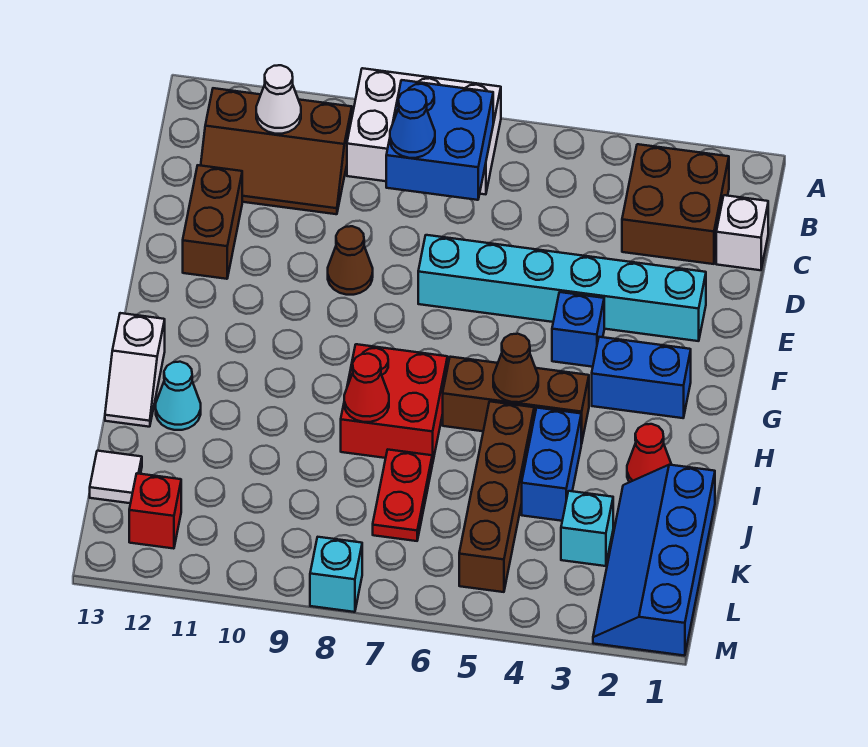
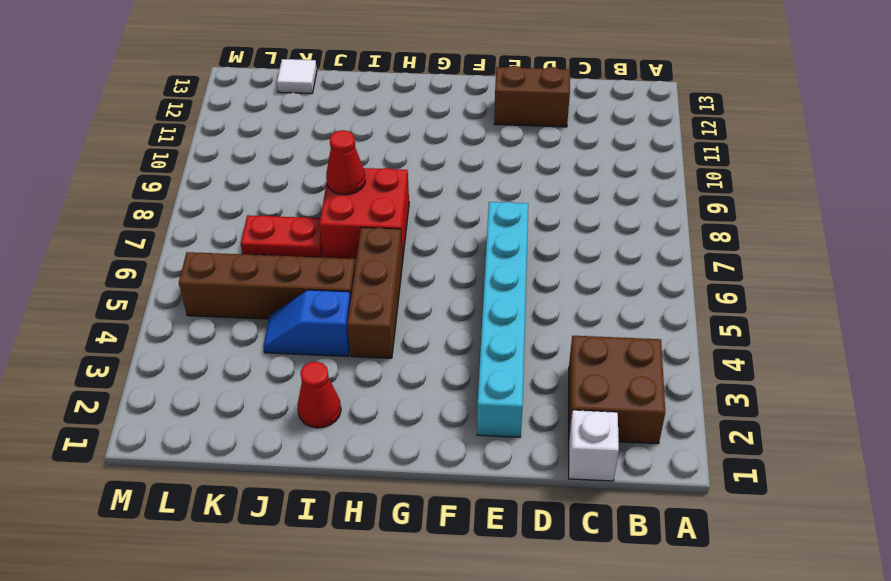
blue 1x2 slope [263,290,351,357] -> blue 1x2 brick [522,408,581,521]
none -> white 2x3 brick [347,68,501,194]
none -> brown 2x3 slope [201,88,352,214]
none -> brown 1x1 cone [328,226,373,295]

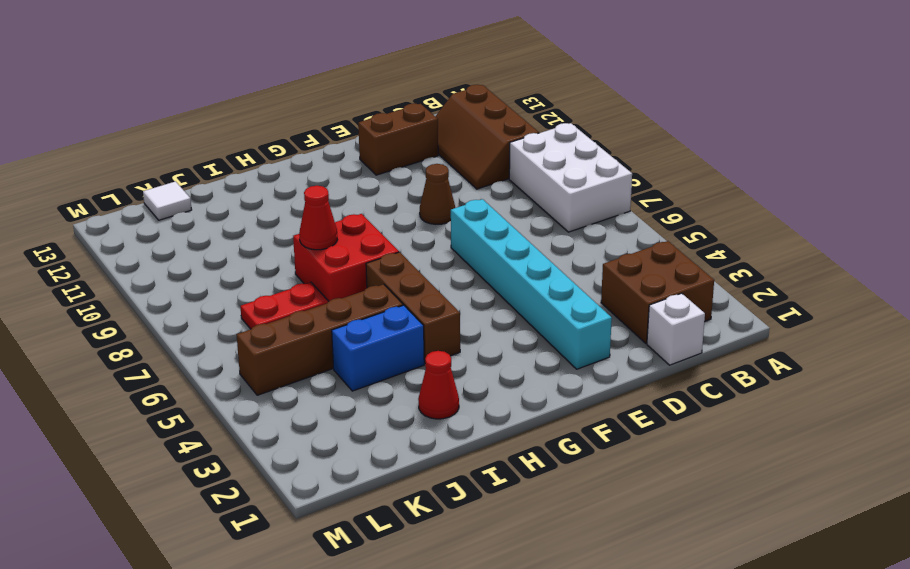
none -> blue 1x1 brick [552,292,604,367]
none -> blue 1x2 brick [592,337,691,418]
none -> white 1x2 slope [105,313,165,427]

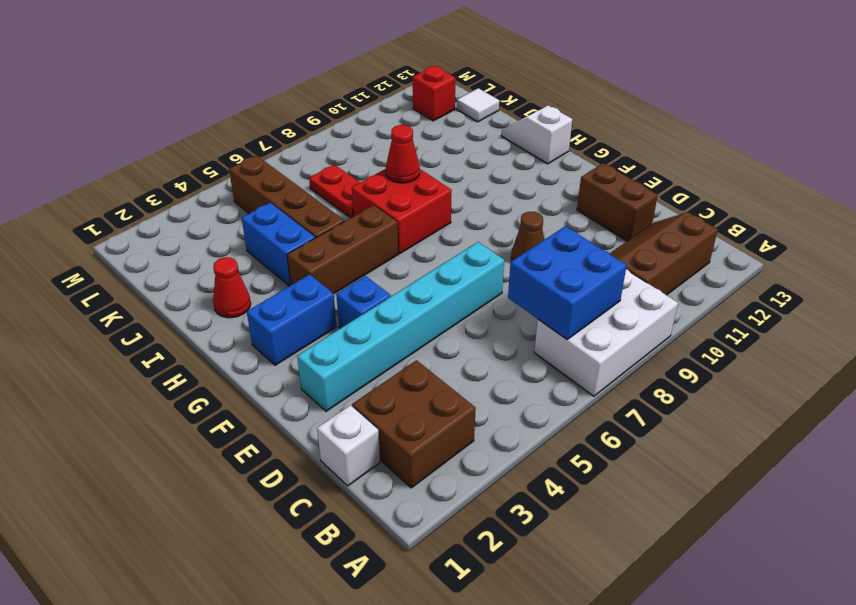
none -> cyan 1x1 cone [156,362,201,430]
none -> blue 2x4 slope [593,465,715,656]
none -> cyan 1x1 brick [561,491,613,566]

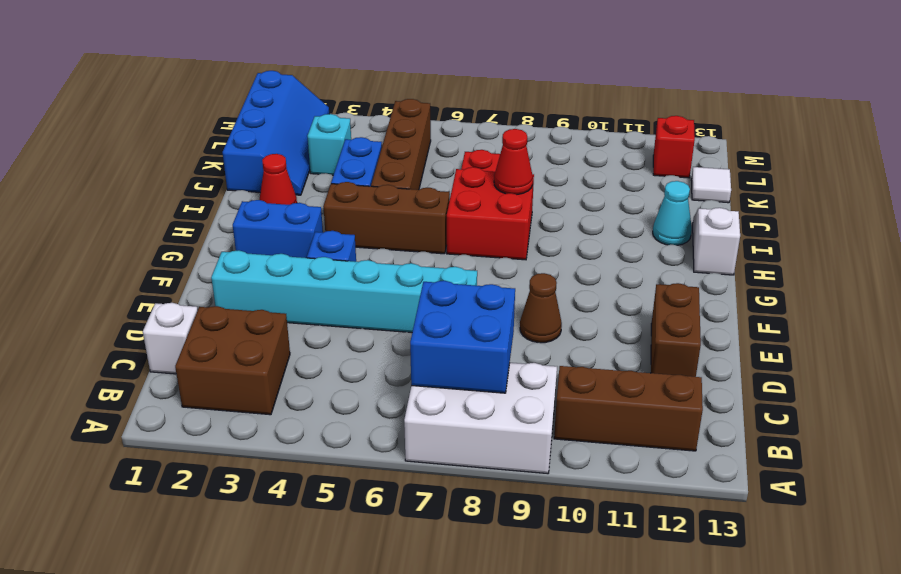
none -> cyan 1x1 brick [310,537,362,612]
none -> white 1x1 cone [256,65,301,134]
none -> brown 1x1 cone [493,334,538,402]

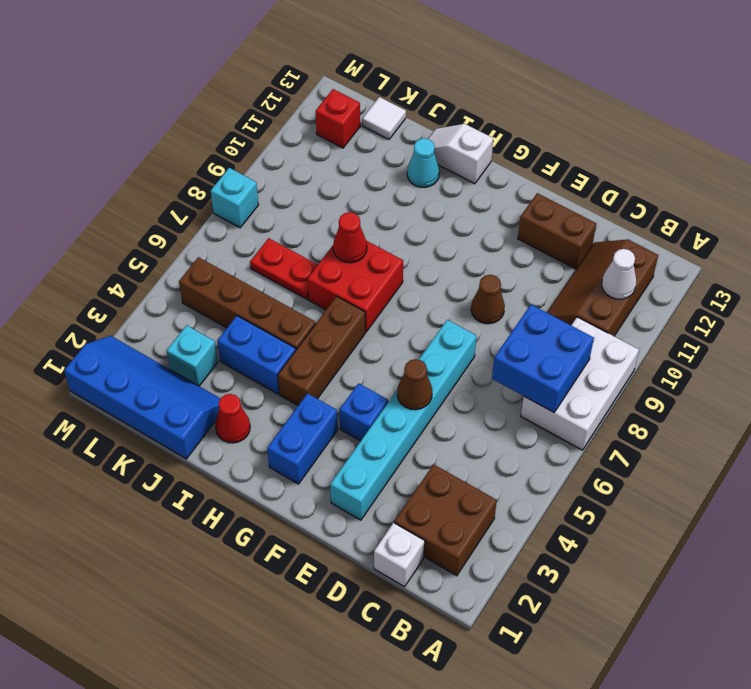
brown 1x1 cone [397,359,432,410] -> brown 1x1 cone moved to [493,334,538,402]
none -> blue 1x1 cone [390,89,435,158]

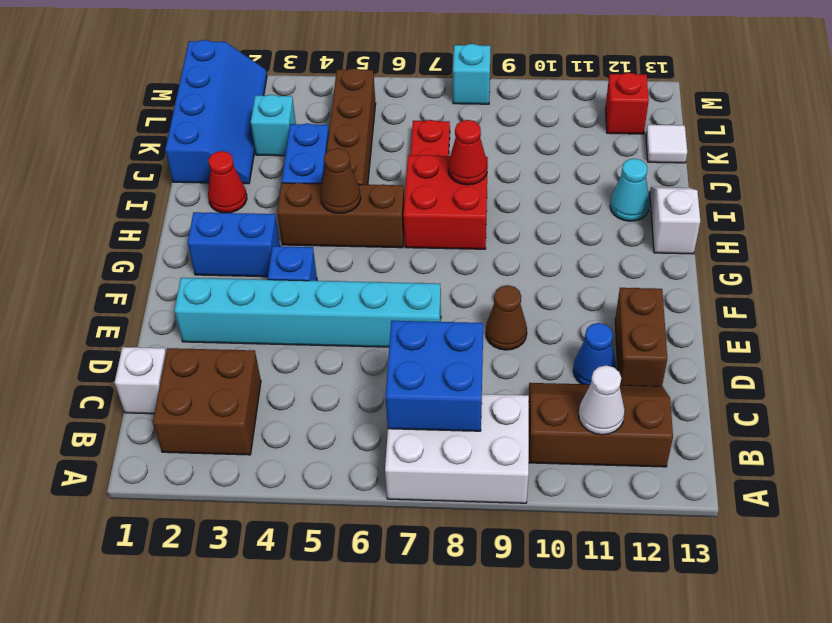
blue 1x1 cone [573,323,616,384] -> blue 1x1 cone moved to [390,89,435,158]

